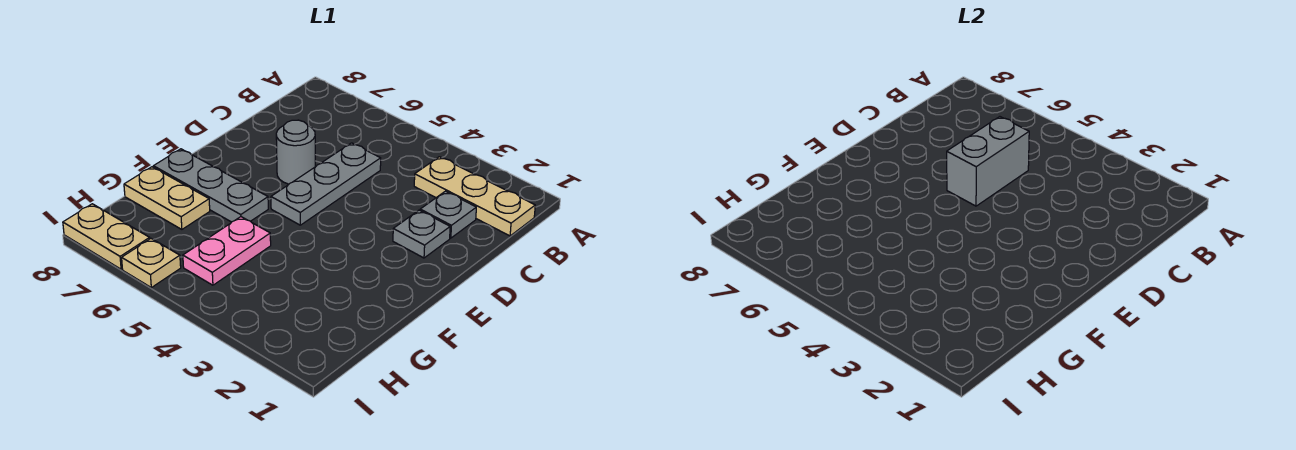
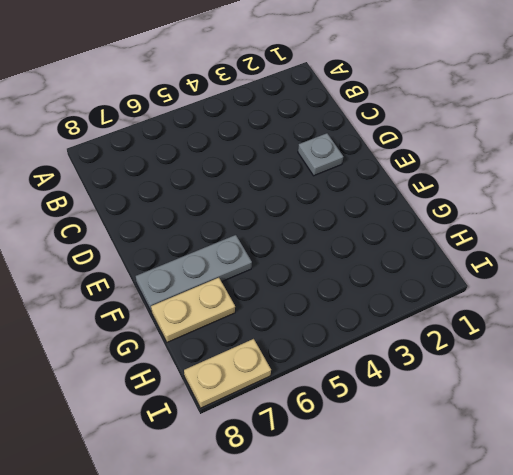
none -> tan 1x3 plate [414,157,535,236]
none -> grey 1x1 plate [420,191,476,238]

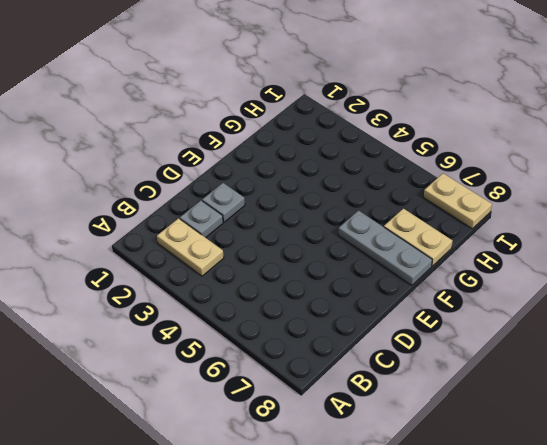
tan 1x2 plate [157,218,224,276] -> tan 1x3 plate [414,157,535,236]
none -> grey 1x3 plate [271,143,381,225]
none -> grey 1x1 round brick [276,120,315,184]

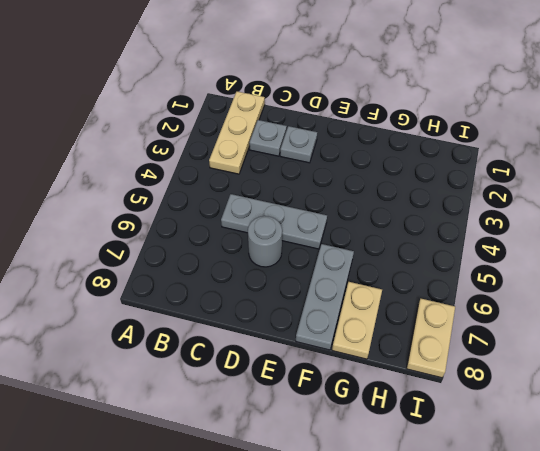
none -> pink 1x2 plate [183,217,271,285]
none -> tan 1x1 plate [122,239,181,288]

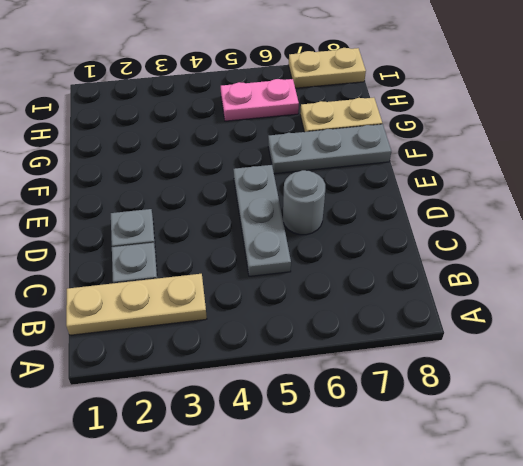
pink 1x2 plate [221,79,299,121] -> pink 1x2 plate turned to [183,217,271,285]
none -> tan 1x1 plate [122,239,181,288]
none -> grey 1x2 brick [947,117,1029,206]

